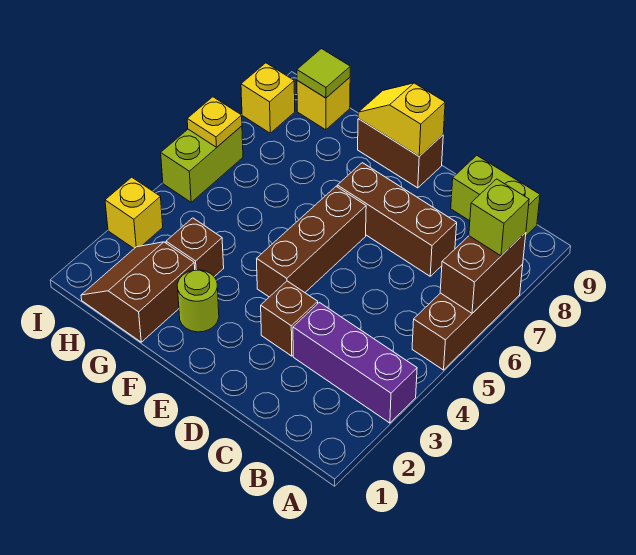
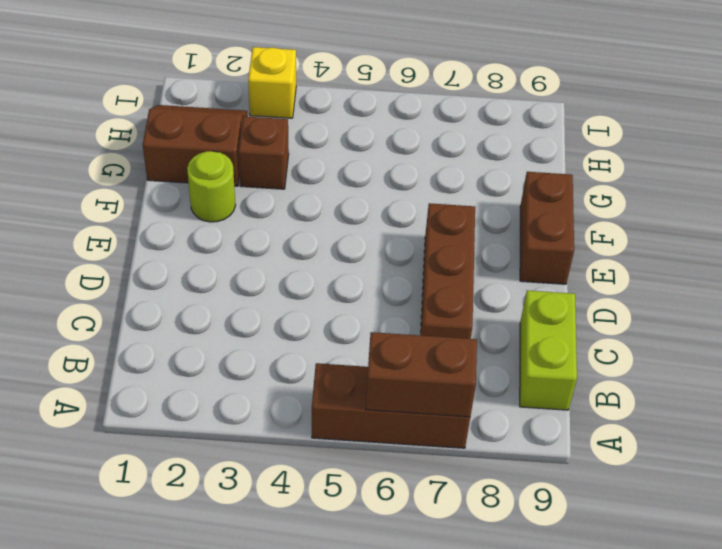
none -> purple 1x3 brick [293,303,417,423]
none -> brown 1x1 brick [261,281,318,356]
none -> brown 1x3 brick [257,186,366,297]

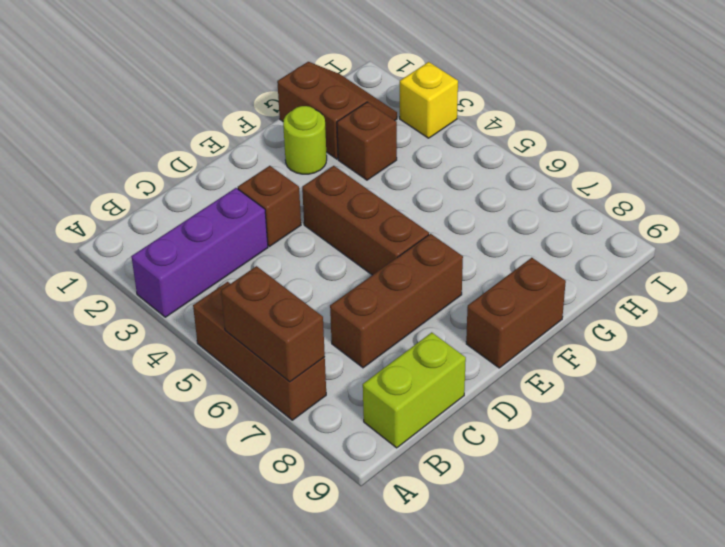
none -> yellow 1x1 brick [297,77,350,130]
none -> lime 1x2 brick [161,126,243,202]
none -> yellow 1x1 brick [241,63,295,133]

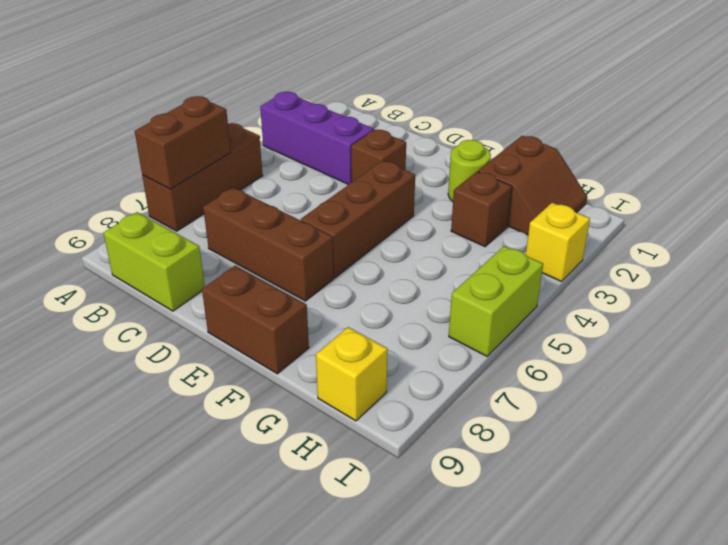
none -> yellow 1x1 brick [241,63,295,133]
none -> yellow 1x2 slope [358,83,445,156]
none -> lime 1x1 tile [297,49,350,98]

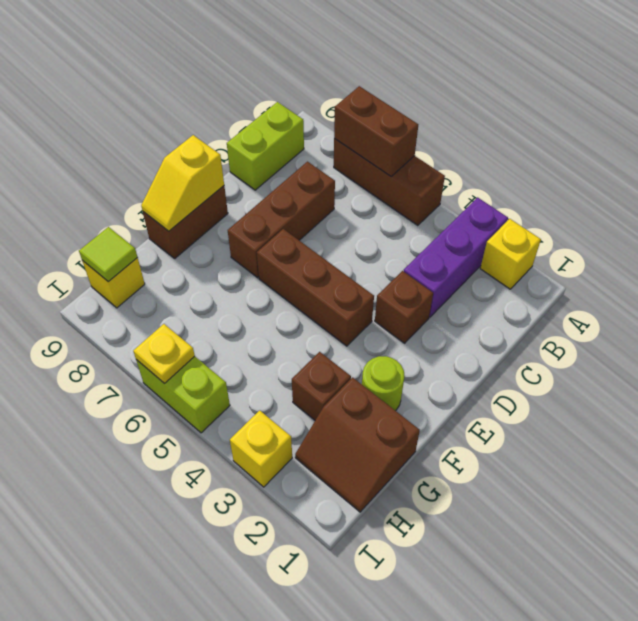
yellow 1x1 brick [480,219,541,289] -> yellow 1x1 brick moved to [241,63,295,133]
none -> lime 1x1 brick [469,179,529,256]

